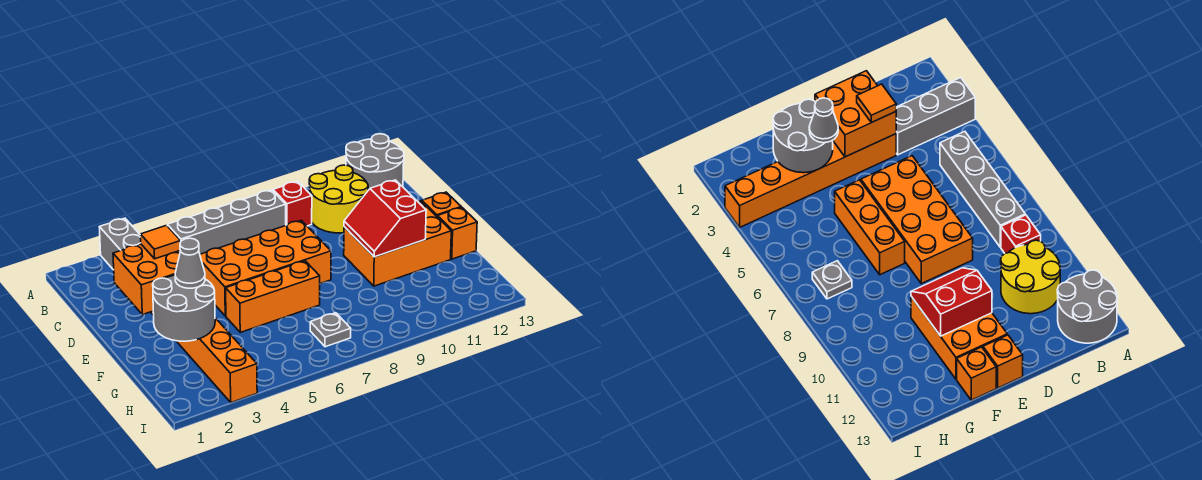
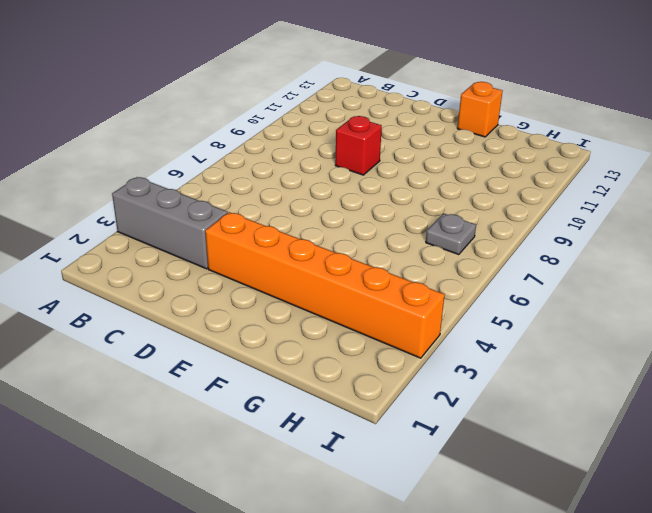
red 1x1 brick [335,116,382,175] -> red 1x1 brick moved to [273,181,312,226]
none -> grey 2x2 round brick [346,134,404,190]
none -> grey 1x4 brick [167,190,286,254]
none -> yellow 2x2 round brick [309,165,368,233]

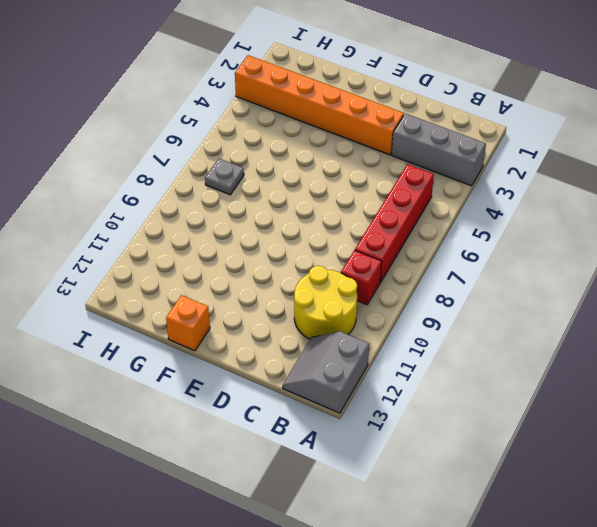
grey 2x2 slope [283,331,369,413] -> grey 2x2 round brick [346,134,404,190]
red 1x4 brick [355,164,434,282] -> grey 1x4 brick [167,190,286,254]
none -> orange 2x4 brick [200,220,331,316]
none -> orange 2x3 brick [344,201,451,286]
none -> orange 1x1 brick [422,192,461,217]

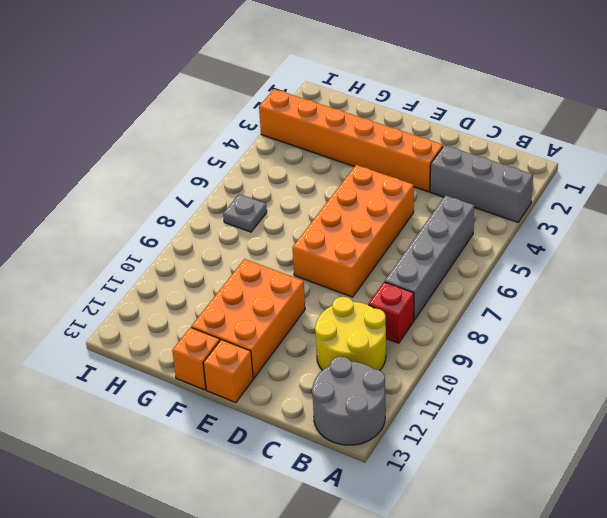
none -> orange 1x3 brick [226,261,320,332]
none -> orange 2x2 brick [113,244,180,315]
none -> red 2x2 slope [344,180,426,257]

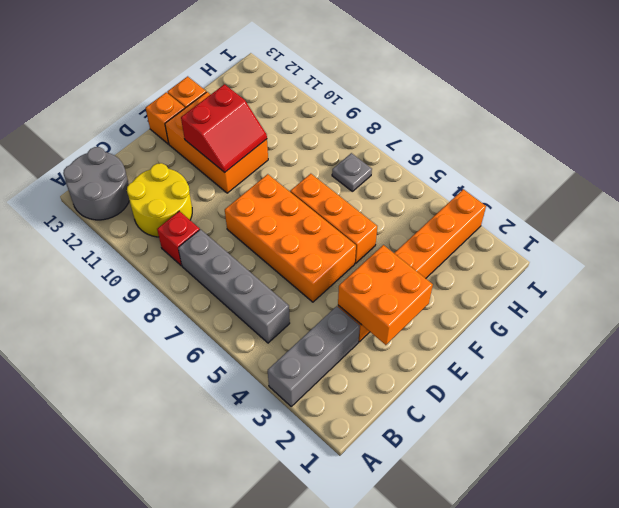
none -> grey 2x2 round brick [153,275,215,341]
none -> orange 1x1 tile [140,225,181,259]
none -> grey 1x1 cone [175,238,205,288]

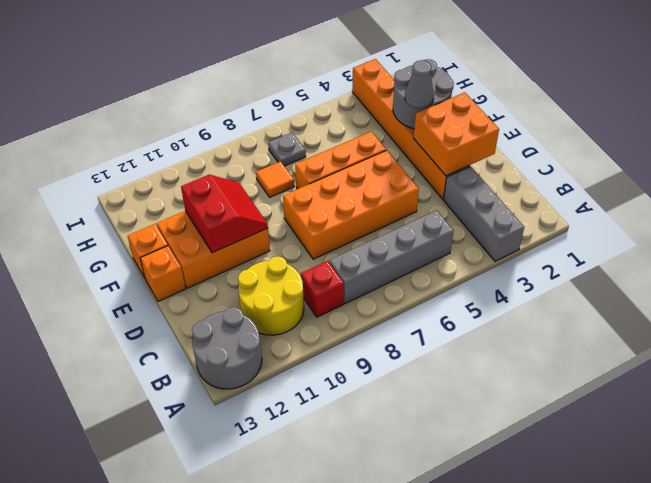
orange 1x1 tile [256,161,294,197] -> orange 1x1 tile moved to [140,225,181,259]

